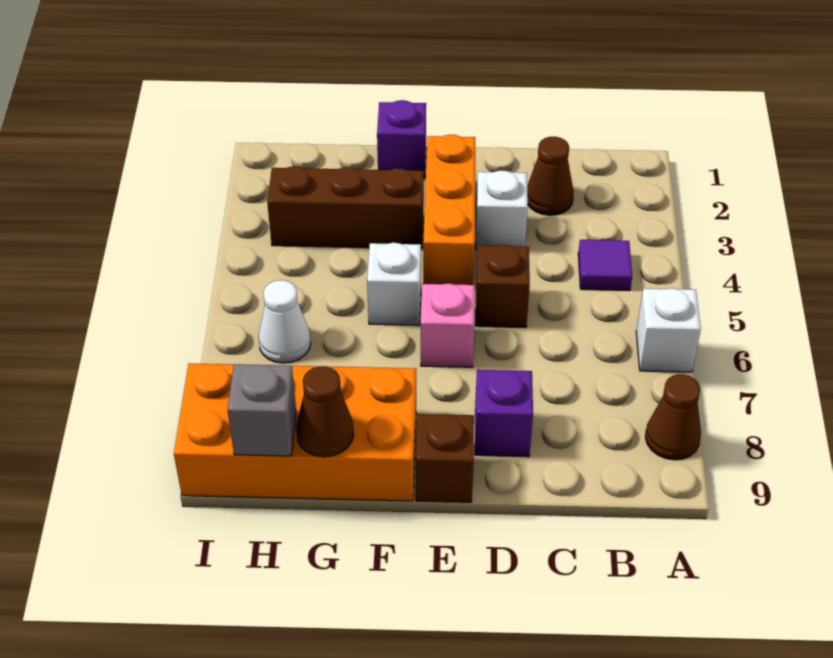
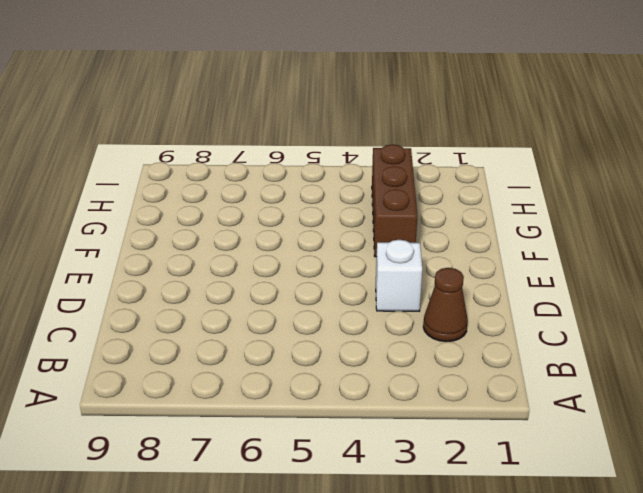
none -> white 1x1 brick [636,288,701,372]
none -> brown 1x1 cone [645,374,701,460]
none -> purple 1x1 tile [578,240,632,290]

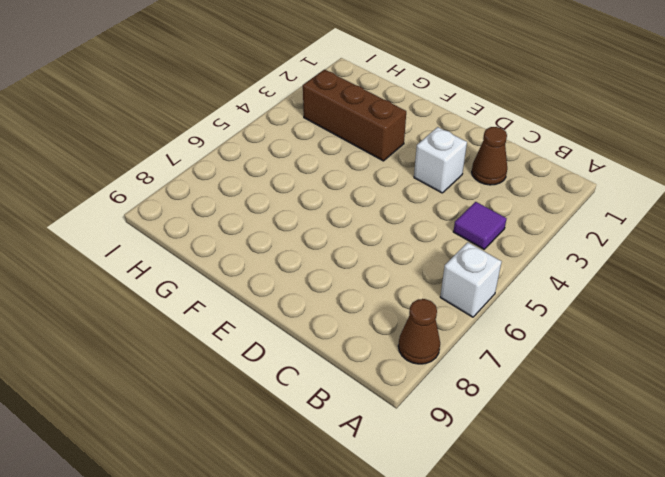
none -> brown 1x1 brick [475,245,530,328]
none -> purple 1x1 brick [475,370,533,457]
none -> orange 1x3 brick [423,135,475,285]

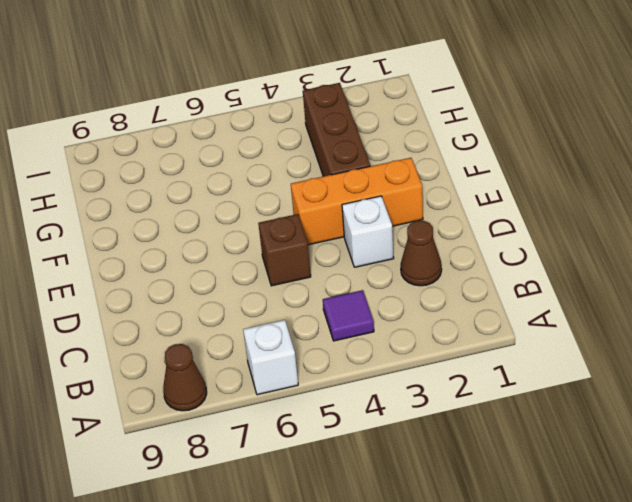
none -> purple 1x1 brick [475,370,533,457]
none -> pink 1x1 brick [421,284,475,367]
none -> brown 1x1 brick [416,414,474,502]

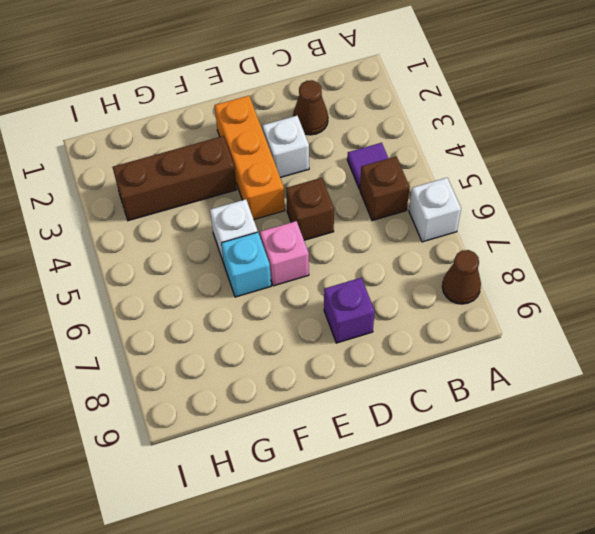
brown 1x1 brick [360,157,409,221] -> brown 1x1 brick moved to [416,414,474,502]
cyan 1x1 brick [221,232,271,297] -> none
none -> purple 1x1 brick [377,100,426,178]
none -> orange 2x4 brick [174,363,416,501]
none -> white 1x1 cone [259,280,311,363]

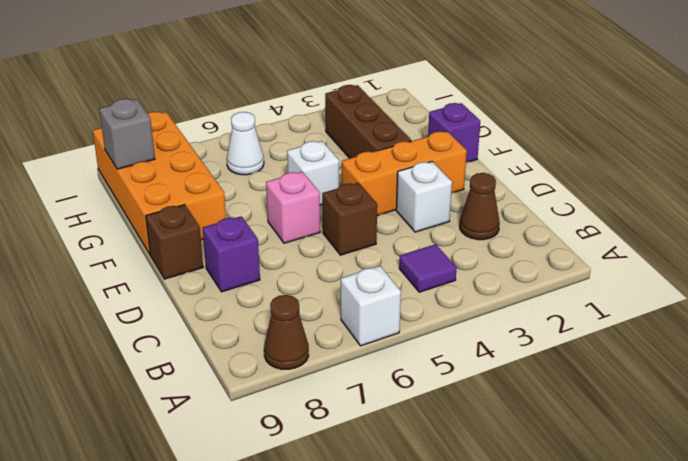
none -> brown 1x1 cone [296,366,354,457]

